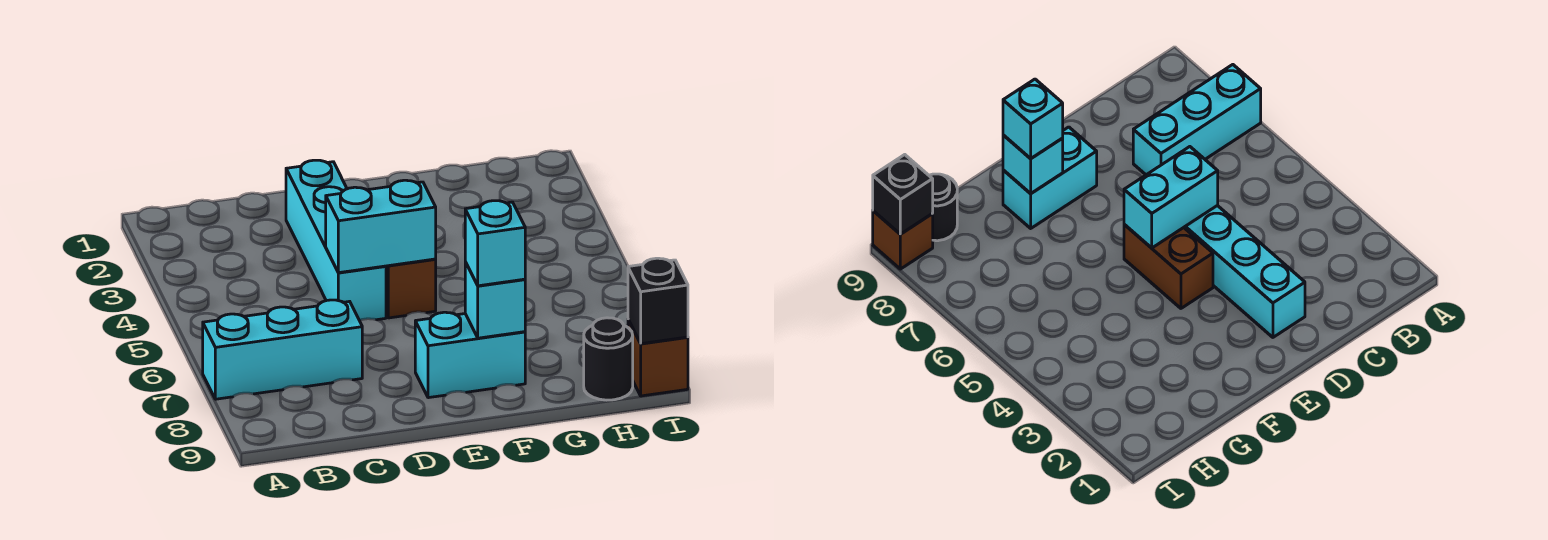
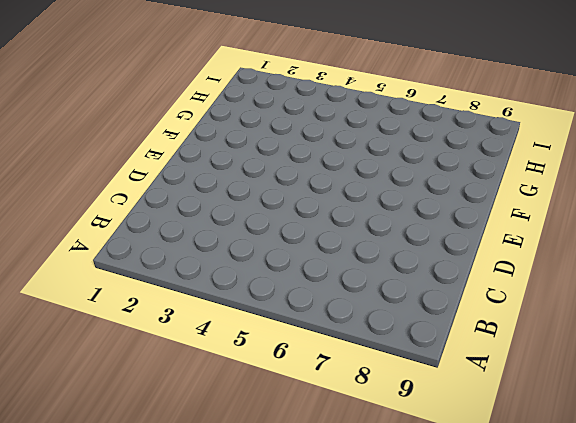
none -> cyan 1x3 brick [203,300,362,399]
none -> cyan 1x4 brick [286,160,386,320]

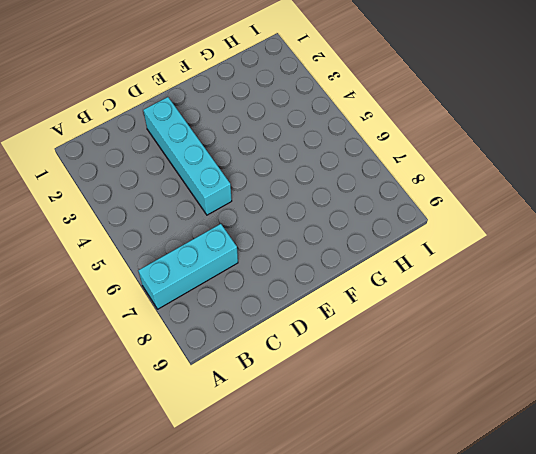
none -> brown 1x2 brick [386,259,436,318]
none -> cyan 1x2 brick [415,312,525,398]

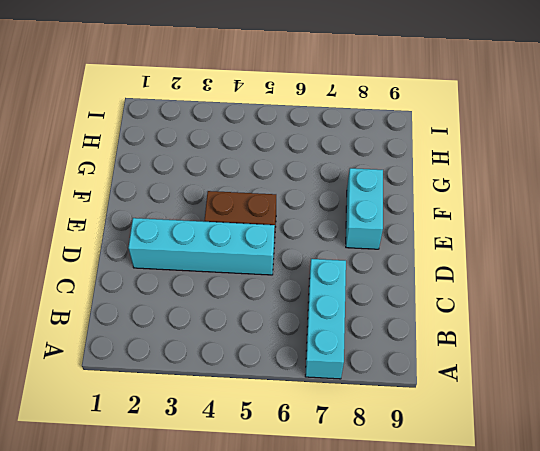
none -> black 1x1 round brick [584,318,633,400]
none -> brown 1x1 brick [628,320,688,396]

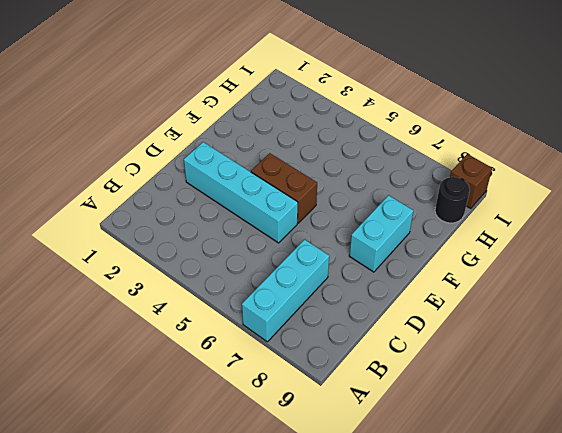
none -> cyan 1x2 brick [326,180,436,273]
none -> cyan 1x1 brick [465,262,525,338]

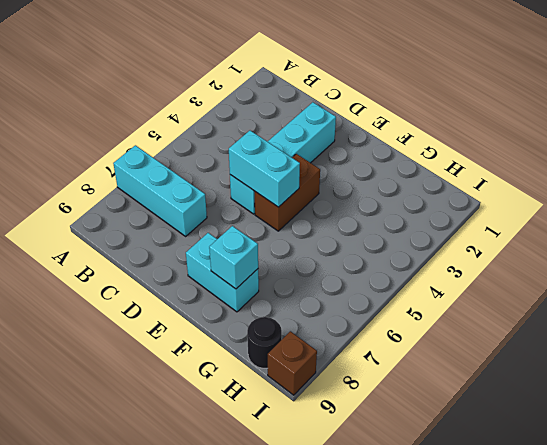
none -> black 1x1 brick [628,258,688,344]
none -> cyan 1x1 brick [465,201,525,286]

